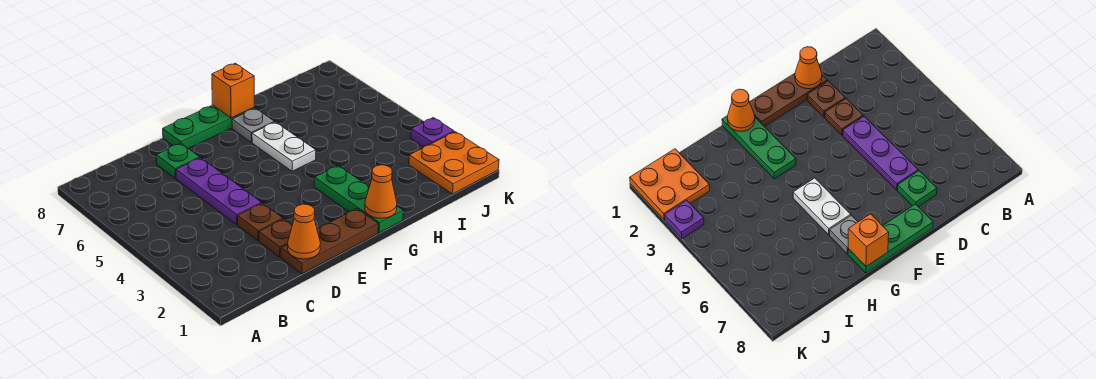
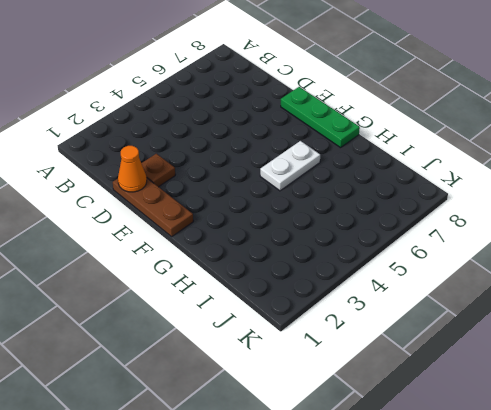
none -> brown 1x1 plate [238,203,283,241]
none -> purple 1x3 plate [176,158,261,225]
none -> green 1x1 plate [156,143,200,179]

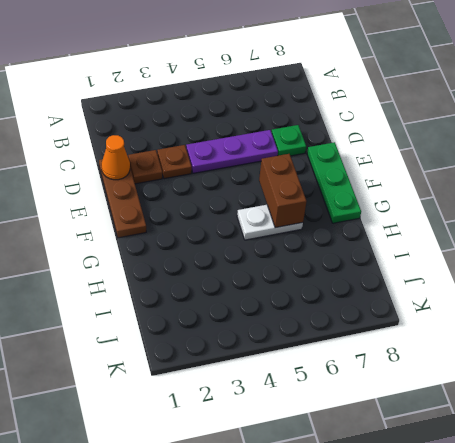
brown 1x2 brick [259,154,307,228] -> none
none -> green 1x3 plate [314,166,403,233]
none -> grey 1x1 plate [232,108,275,142]
none -> orange 2x2 plate [409,132,499,194]

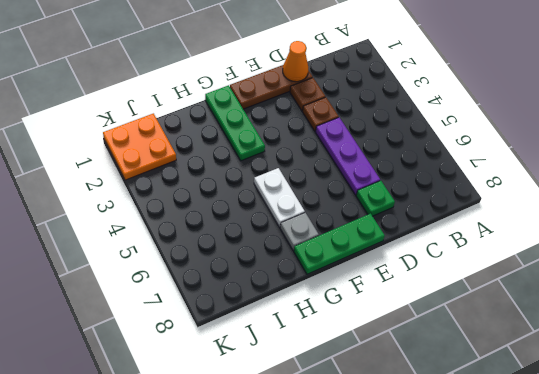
none -> purple 1x1 plate [411,118,454,147]
none -> orange 1x1 cone [365,165,397,218]
none -> orange 1x1 brick [212,63,254,118]

